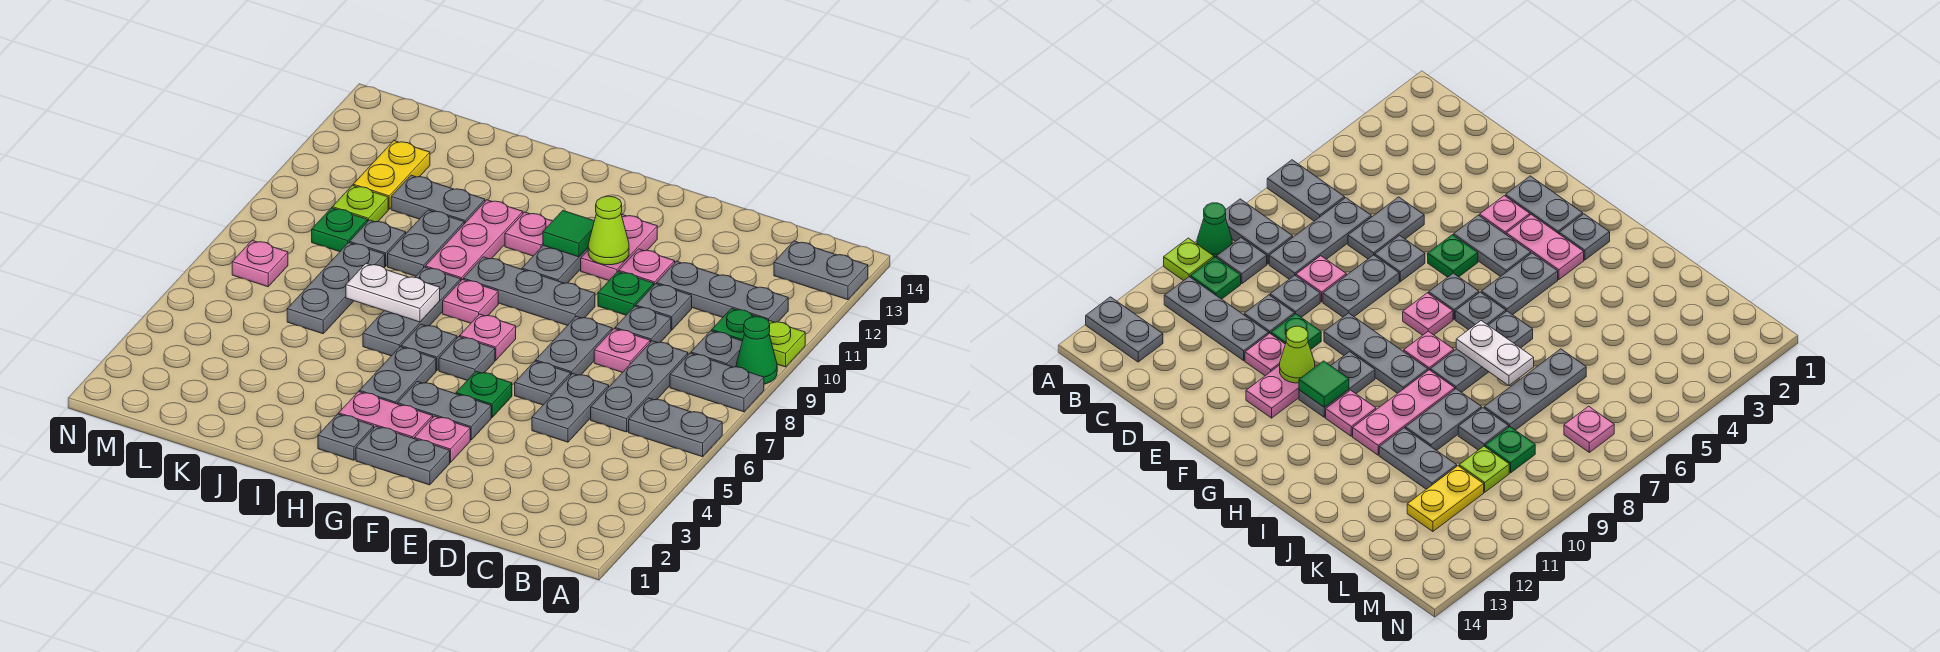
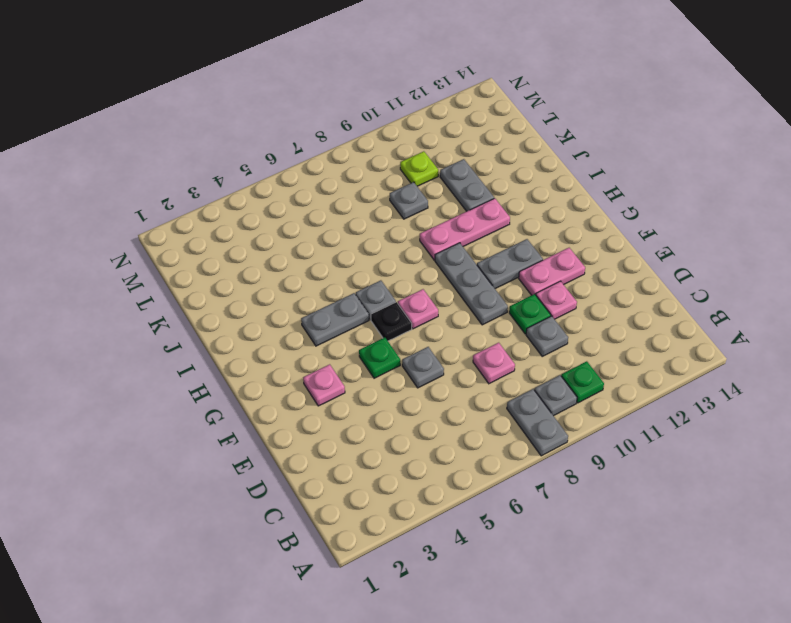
black 1x1 plate [371,302,412,341] -> grey 1x1 plate [439,337,495,380]
none -> grey 1x2 plate [629,398,722,457]
none -> green 1x1 cone [736,317,777,384]
none -> lime 1x1 plate [769,321,805,367]
none -> grey 1x2 plate [774,241,868,300]

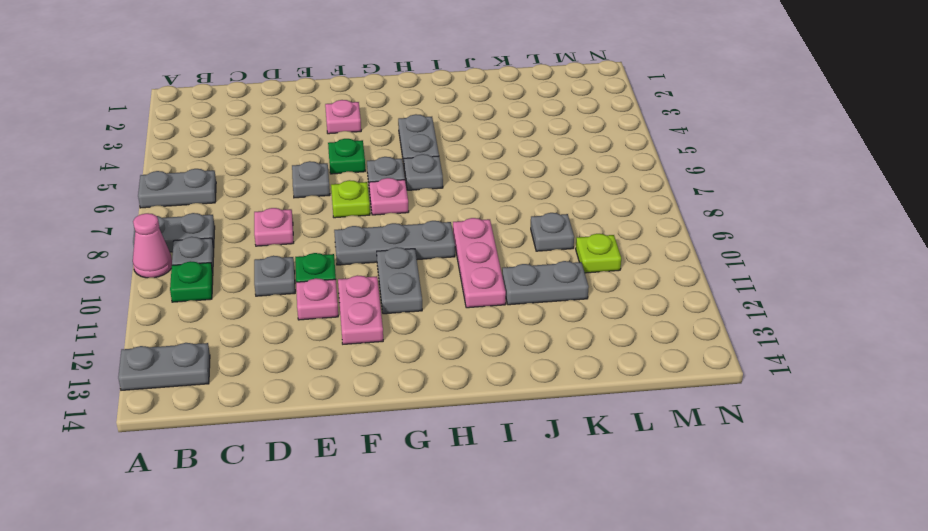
pink 1x1 cone [133,213,172,278] -> green 1x1 cone [736,317,777,384]
lime 1x1 plate [331,180,370,218] -> lime 1x1 plate moved to [769,321,805,367]
none -> grey 1x3 plate [657,261,788,322]
none -> grey 1x3 plate [591,341,688,432]
none -> grey 1x2 plate [532,373,609,442]
none -> grey 1x1 plate [615,306,671,343]

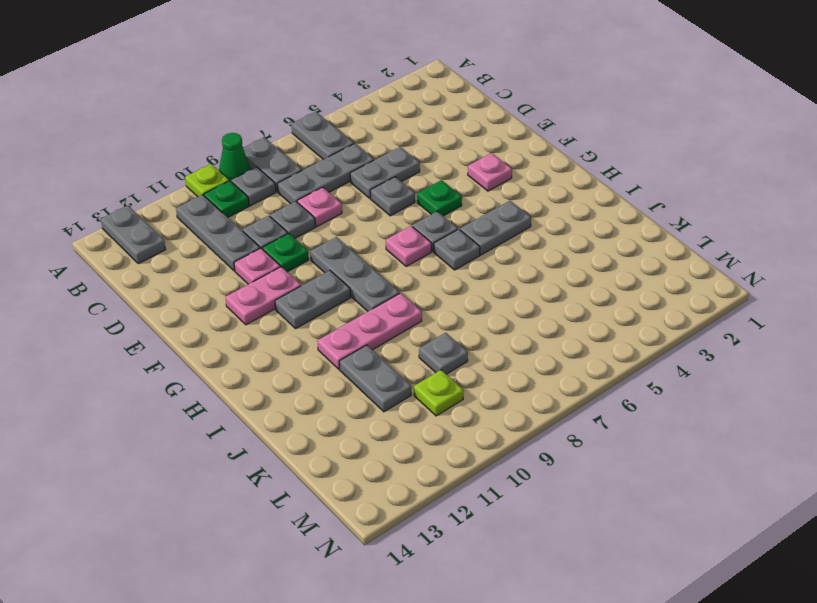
none -> grey 1x2 plate [536,316,612,375]
none -> grey 1x2 plate [356,426,450,485]
none -> grey 1x2 plate [397,381,491,440]
none -> pink 1x2 plate [339,392,433,439]

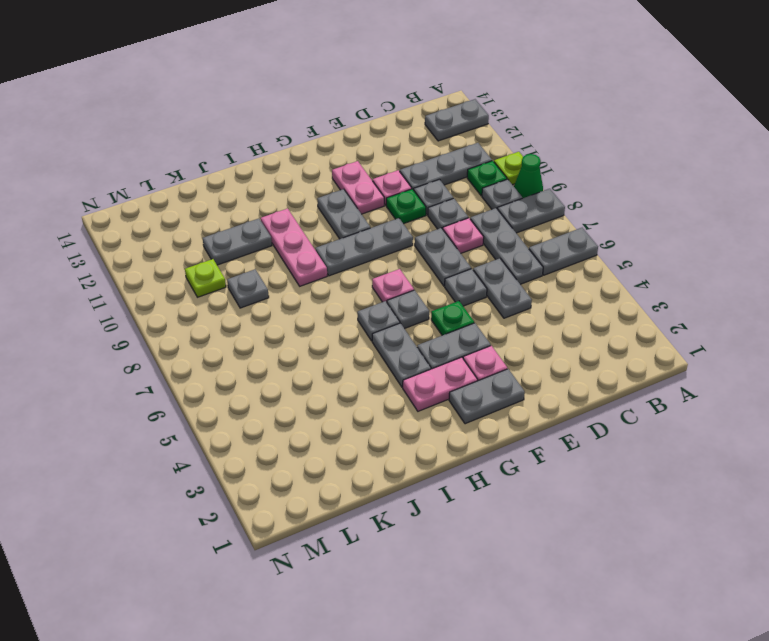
none -> grey 1x1 plate [318,414,374,460]
none -> pink 1x1 plate [443,279,498,323]
none -> pink 1x1 plate [505,212,552,256]
none -> grey 1x3 plate [363,267,461,356]

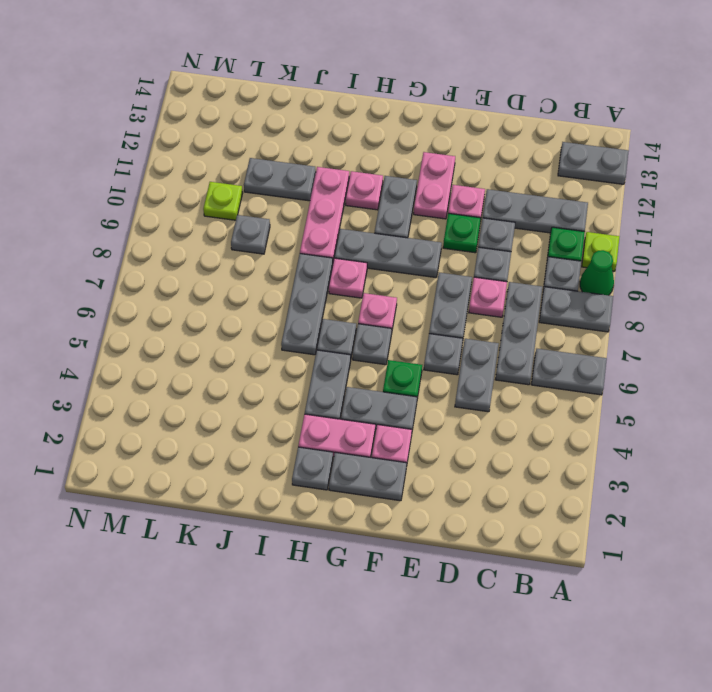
none -> grey 1x2 plate [388,210,464,276]
none -> grey 1x3 plate [287,243,385,334]
none -> green 1x1 plate [312,208,368,252]
none -> yellow 1x2 plate [353,141,430,209]

